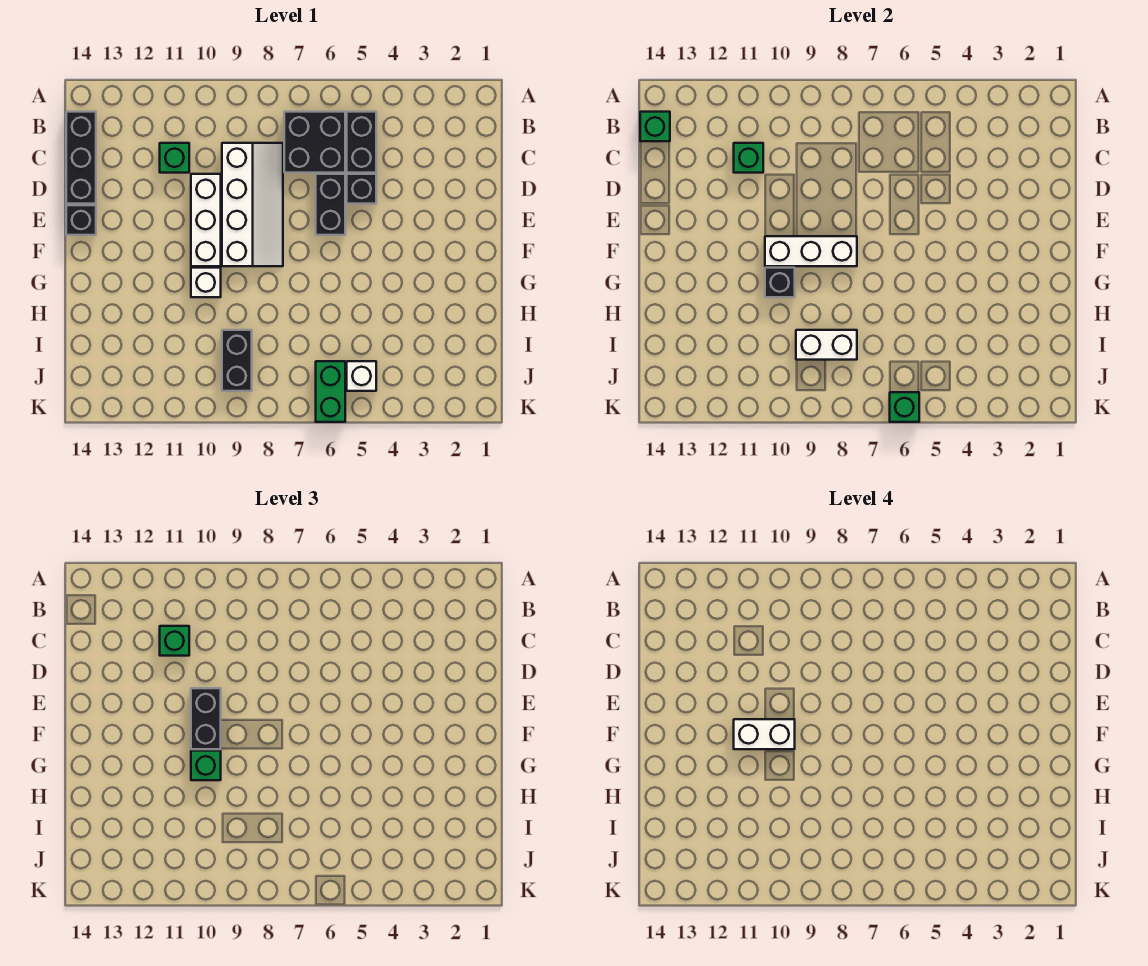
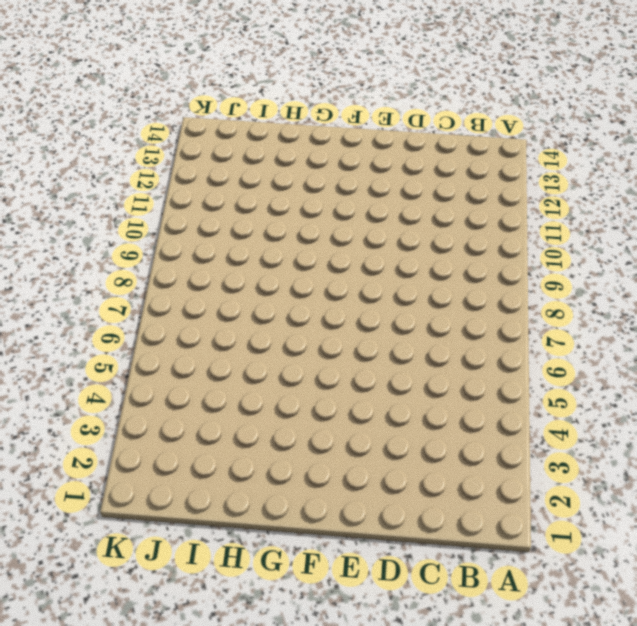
none -> black 1x2 brick [347,112,376,173]
none -> black 2x2 brick [284,112,345,173]
none -> black 1x3 brick [66,112,96,204]

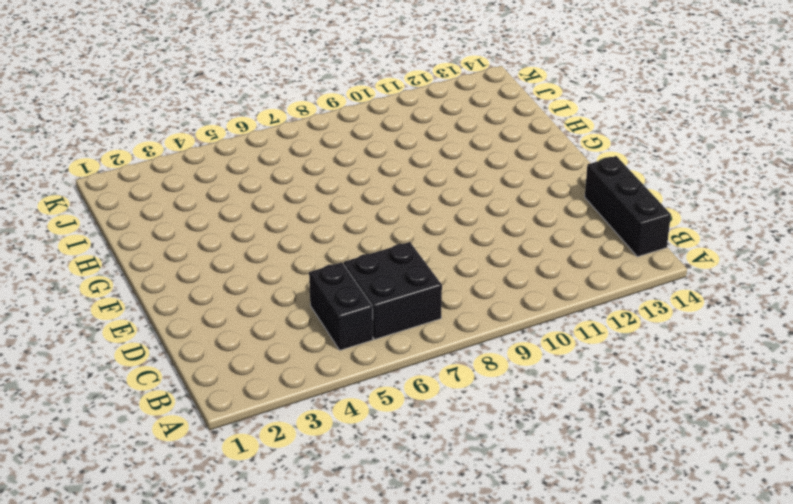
none -> white 2x4 slope [222,143,283,266]
none -> green 1x1 brick [160,143,189,173]
none -> black 1x1 brick [347,174,376,204]

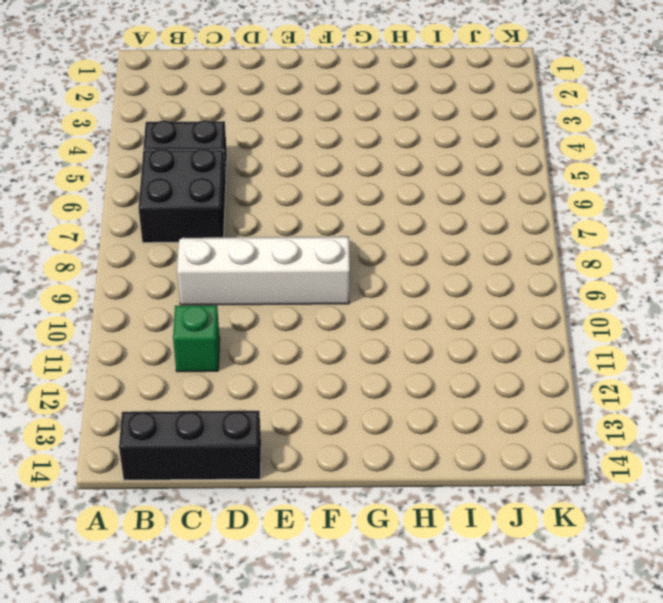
none -> black 1x1 brick [347,174,376,204]
none -> black 1x2 brick [316,174,345,235]
none -> white 1x3 brick [191,174,221,266]

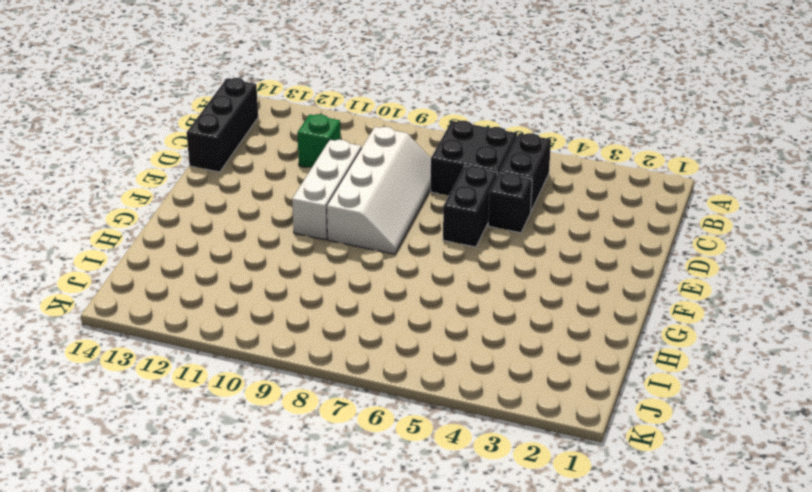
none -> black 1x1 brick [66,205,96,235]
none -> white 1x1 brick [191,268,221,297]
none -> black 1x2 brick [222,330,252,391]

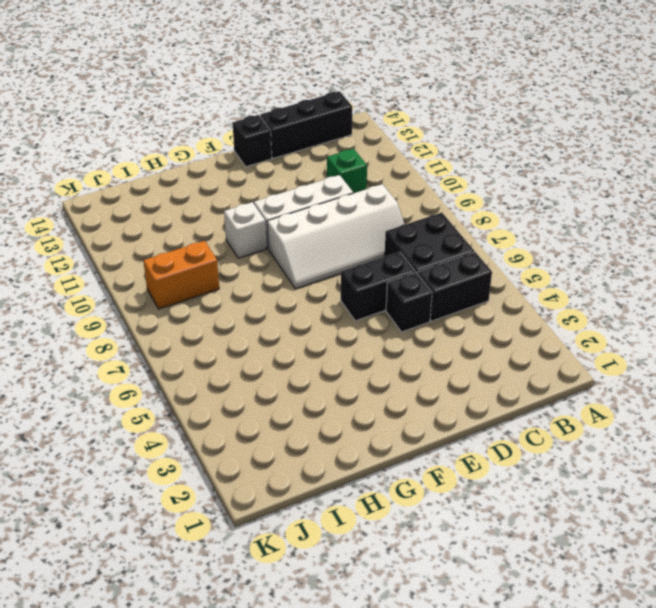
orange 1x2 brick [143,241,219,309] -> black 1x2 brick [222,330,252,391]
none -> white 1x1 brick [347,361,376,391]
none -> green 1x2 brick [316,361,345,422]
none -> green 1x1 brick [640,112,670,141]

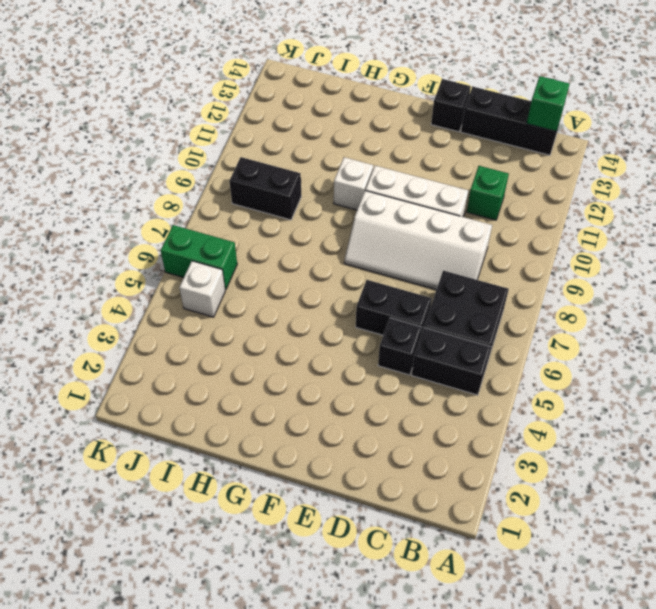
none -> green 1x1 brick [734,143,763,173]
none -> white 1x3 brick [765,236,857,266]
none -> black 1x1 brick [765,268,795,297]

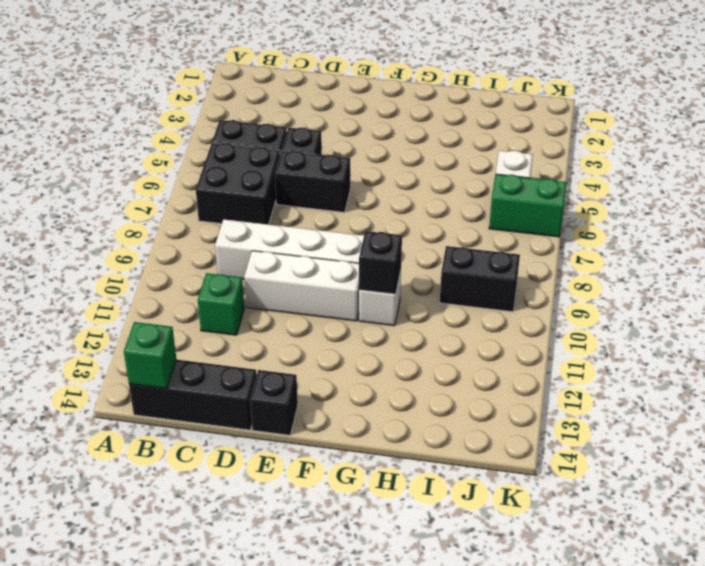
none -> green 1x1 brick [734,143,763,173]
none -> white 1x3 brick [765,236,857,266]
none -> white 1x2 brick [796,330,857,360]

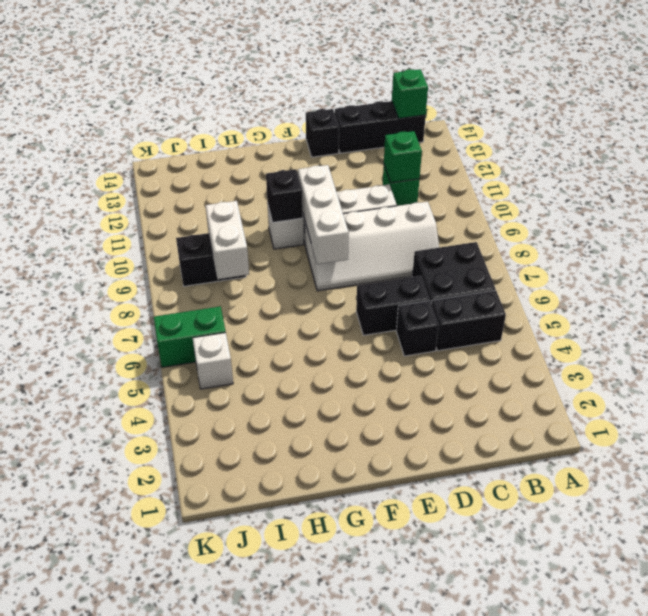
none -> green 1x1 brick [890,392,919,422]
none -> green 1x1 brick [160,626,189,656]
none -> black 1x2 brick [191,688,221,749]

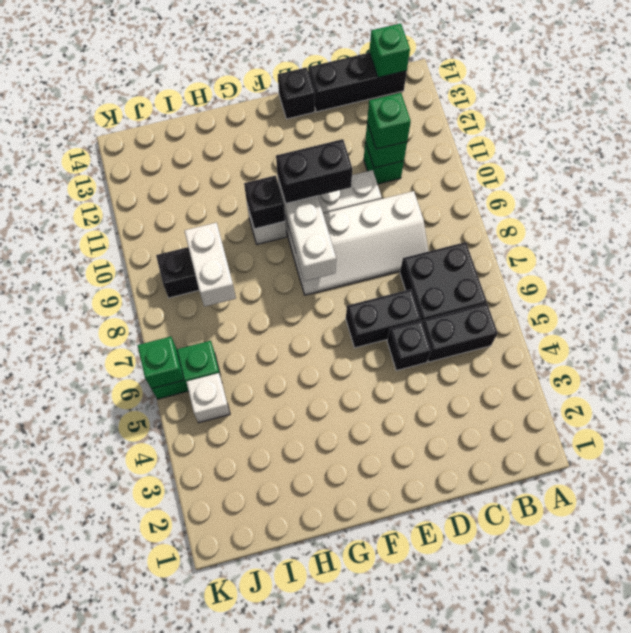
none -> green 1x1 brick [191,751,221,780]
none -> white 1x2 brick [734,719,795,749]

